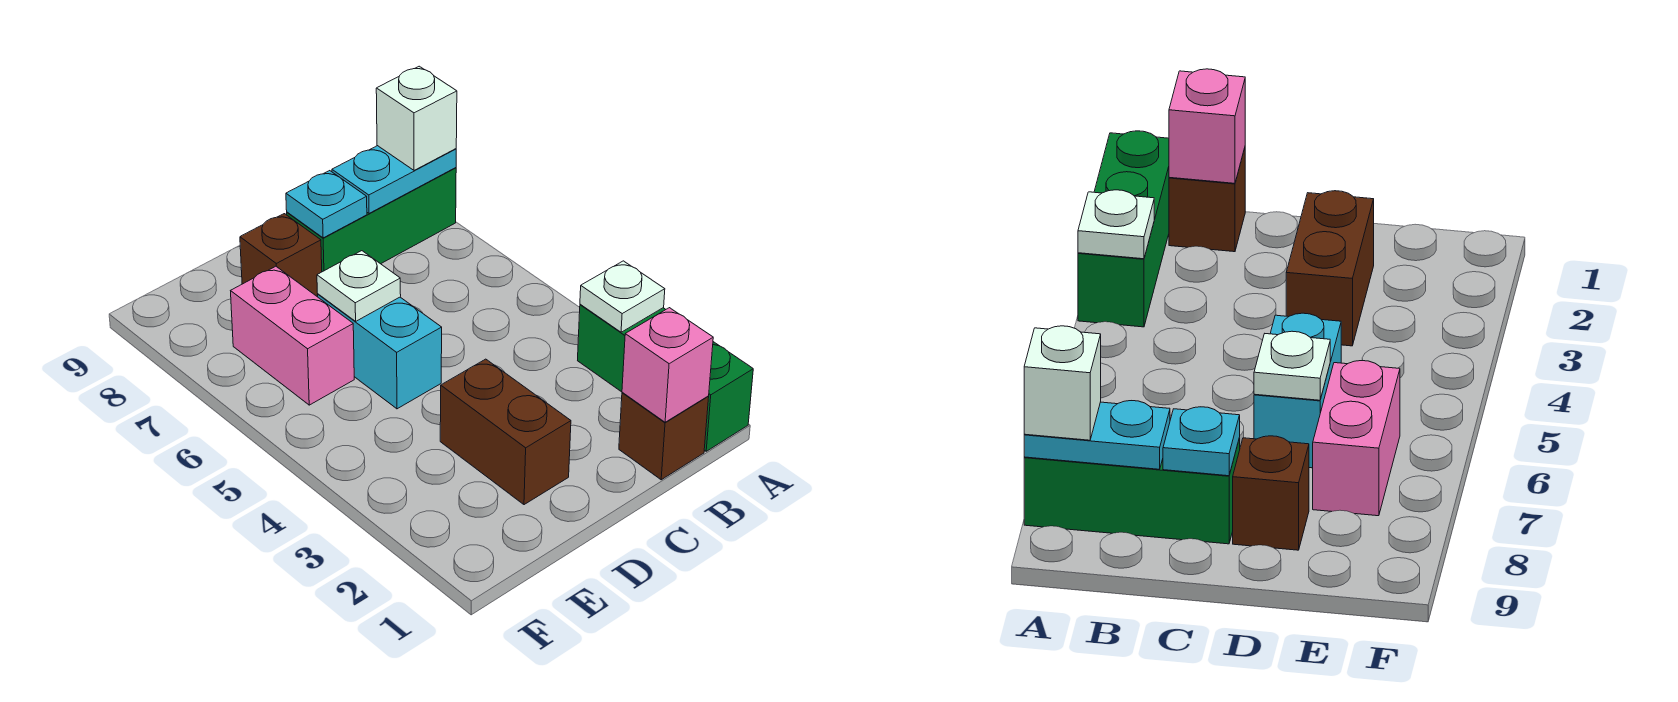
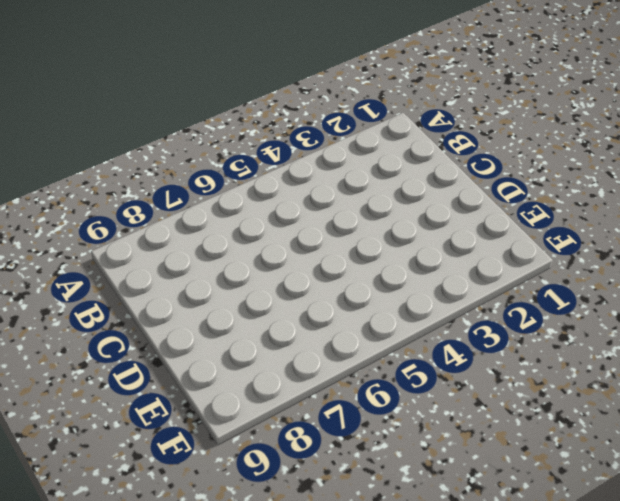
none -> green 1x3 brick [578,304,753,451]
none -> green 1x3 brick [287,168,456,272]
none -> brown 1x1 brick [619,393,709,480]

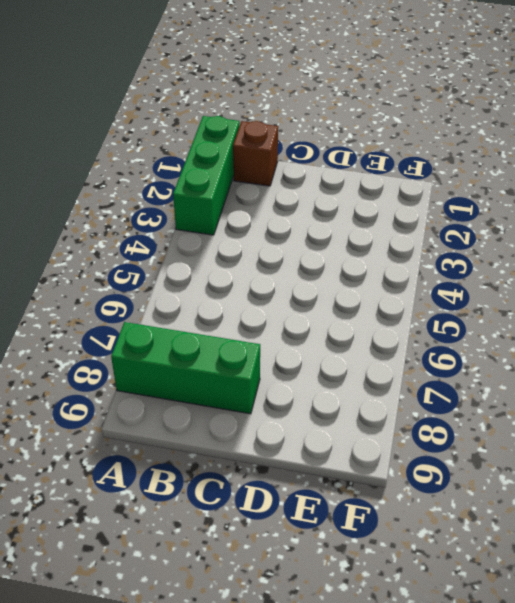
none -> brown 1x2 brick [440,359,571,505]
none -> cyan 1x2 brick [317,294,442,409]
none -> brown 1x1 brick [240,214,322,297]

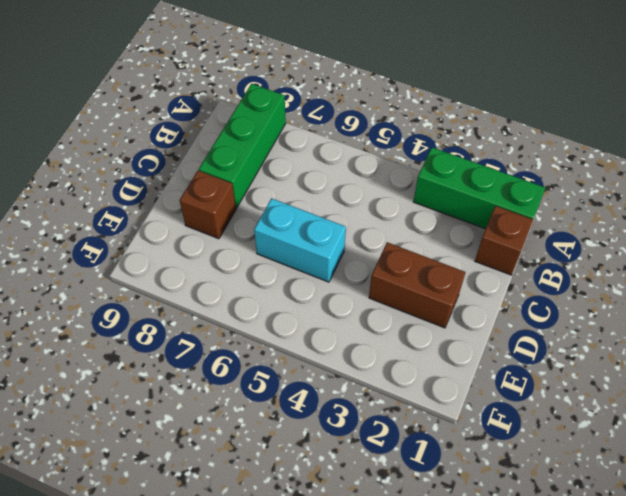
none -> pink 1x2 brick [231,266,354,405]
none -> white 1x1 plate [580,261,665,332]
none -> cyan 1x2 plate [332,146,456,213]

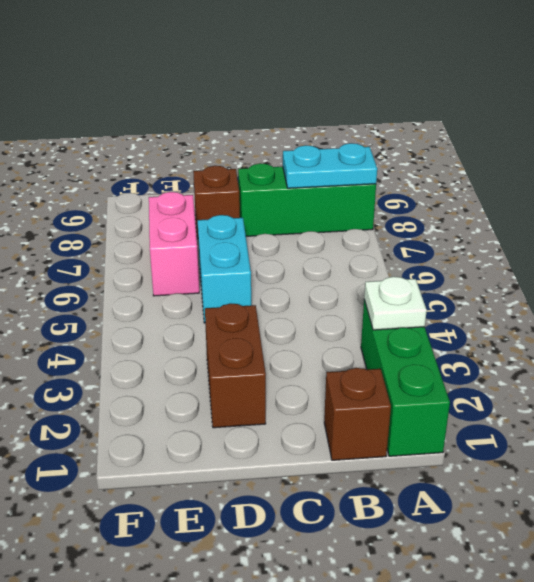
none -> pink 1x1 brick [622,308,713,422]
none -> cyan 1x1 plate [286,171,367,238]
none -> white 1x1 plate [317,251,401,321]

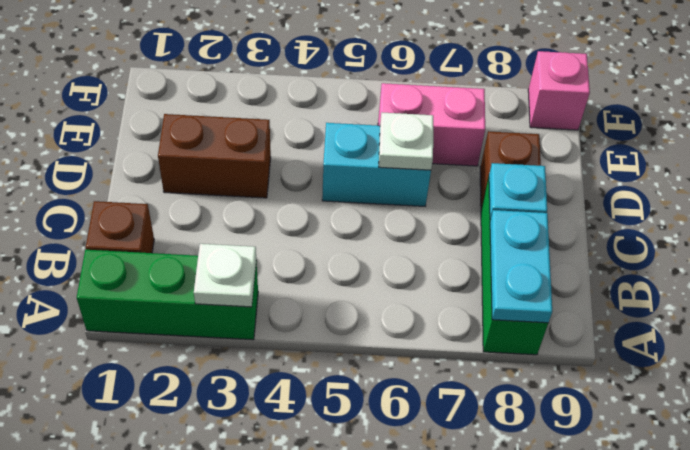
pink 1x1 brick [528,51,590,130] -> pink 1x1 brick moved to [622,308,713,422]
none -> white 1x1 brick [376,66,457,170]

